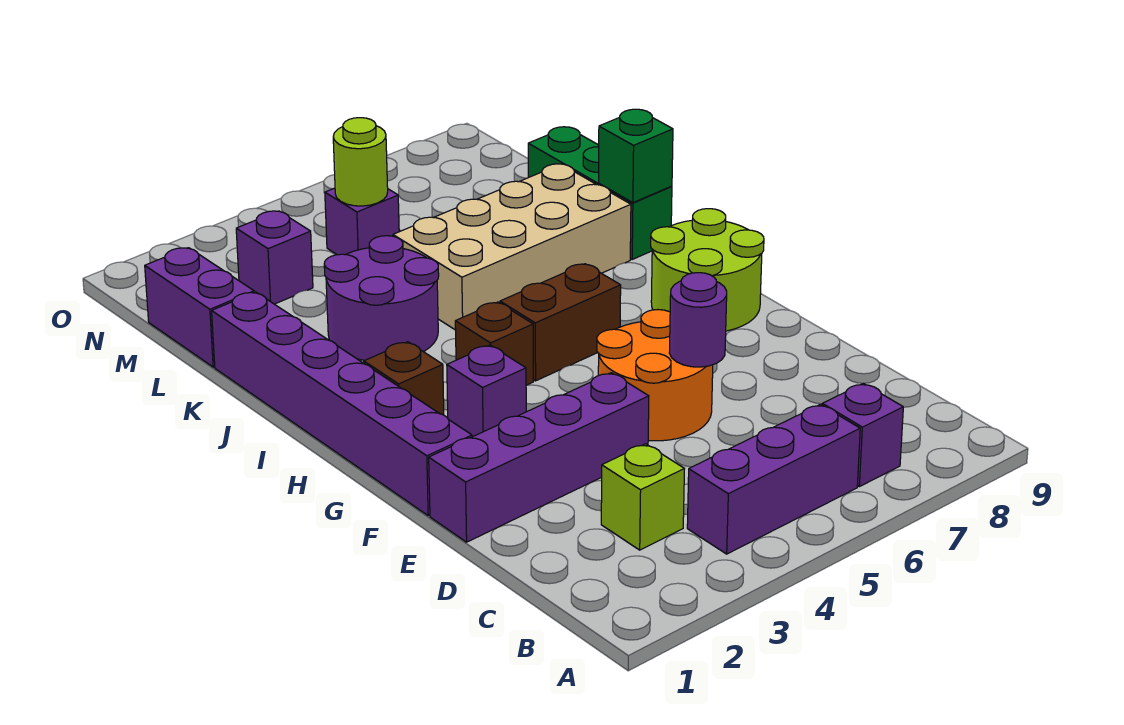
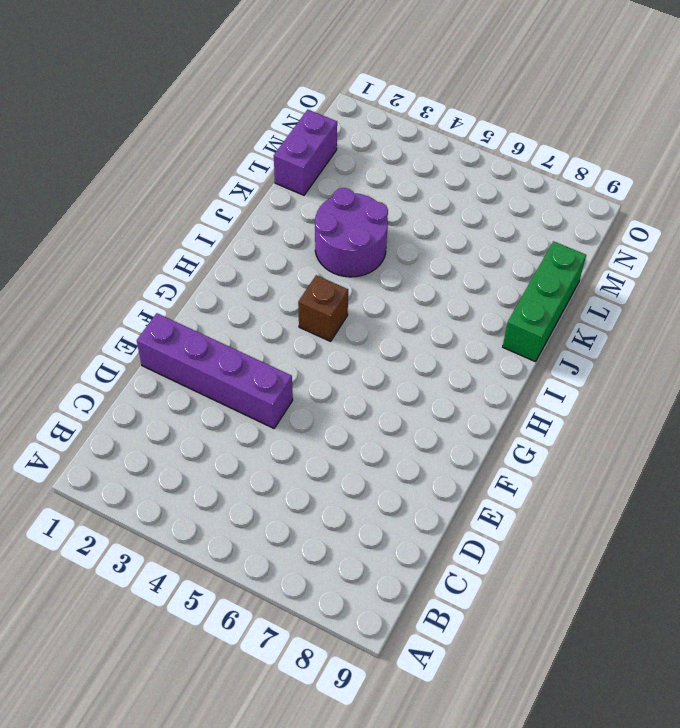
none -> purple 1x3 brick [687,404,860,554]
none -> purple 1x1 brick [822,383,903,487]
none -> lime 1x1 brick [601,444,684,550]

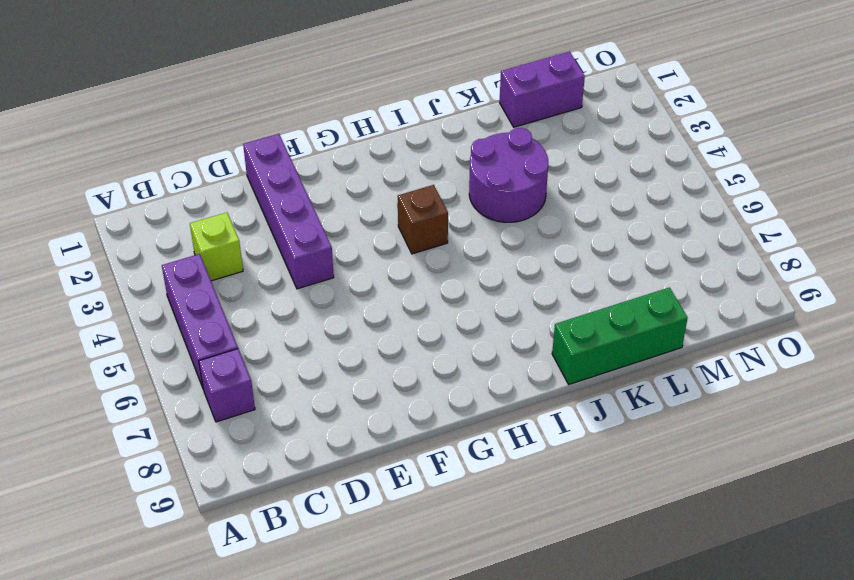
none -> orange 2x2 round brick [597,310,713,441]
none -> purple 1x6 brick [212,292,472,516]
none -> purple 1x1 brick [447,345,526,437]

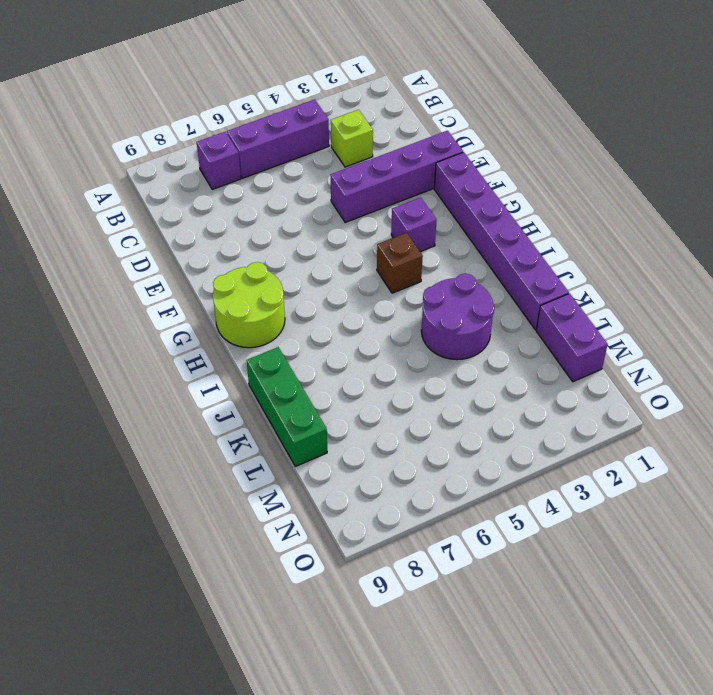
none -> orange 2x2 round brick [597,310,713,441]
none -> brown 1x1 brick [364,342,444,415]
none -> brown 1x2 brick [500,264,621,381]

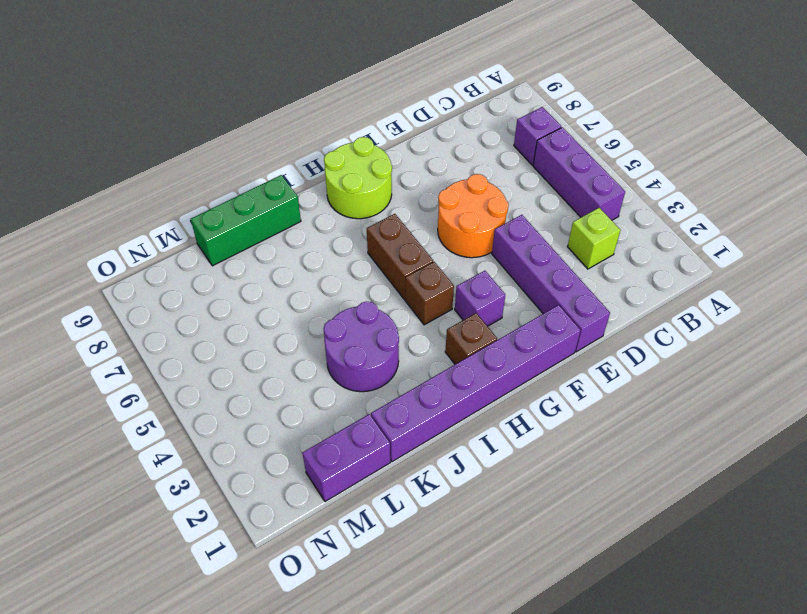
none -> tan 2x4 brick [393,164,631,330]
none -> purple 1x1 brick [236,211,313,304]
none -> purple 1x1 brick [325,188,399,255]

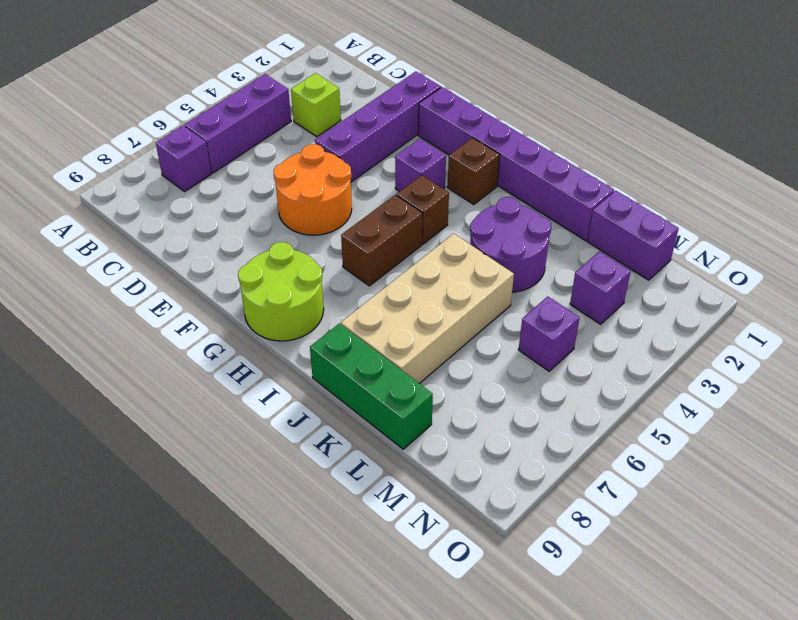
none -> purple 1x1 round brick [669,273,727,367]
none -> green 1x1 brick [599,109,673,203]
none -> lime 1x1 round brick [333,118,388,206]

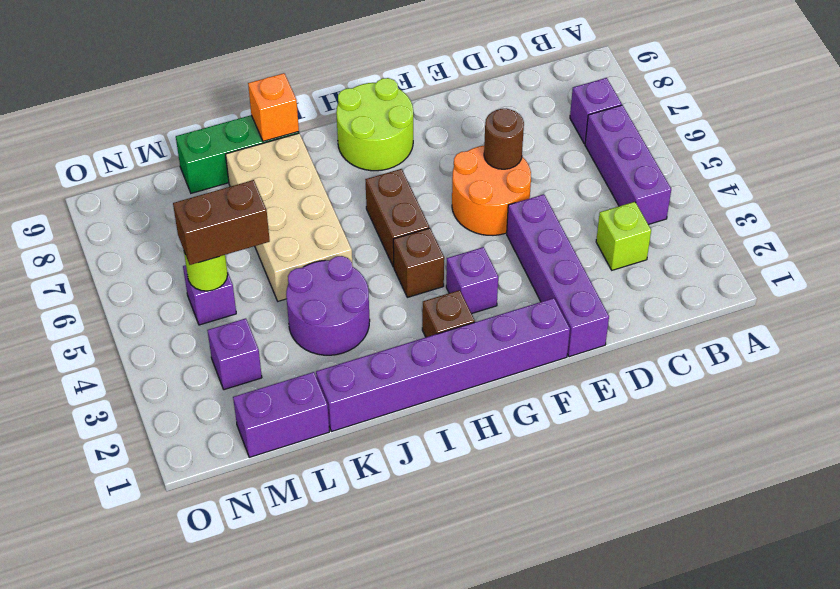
brown 1x1 round brick [484,108,524,169] -> purple 1x1 round brick [669,273,727,367]
orange 1x1 brick [248,73,299,141] -> green 1x1 brick [599,109,673,203]
brown 1x2 brick [173,180,270,265] -> none

